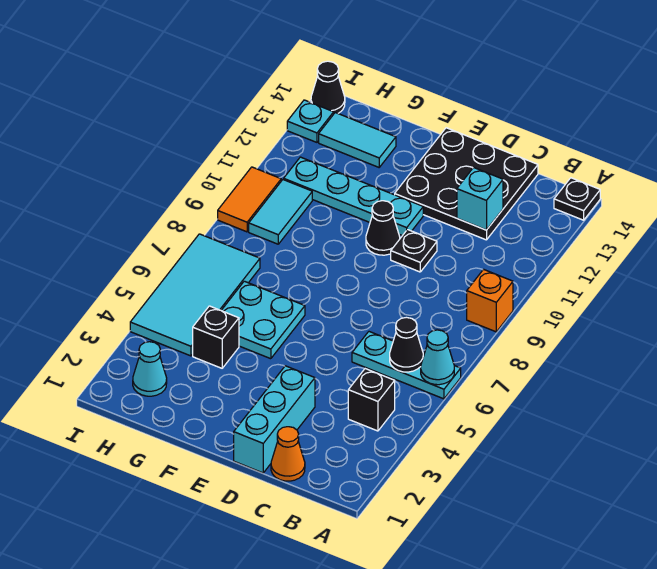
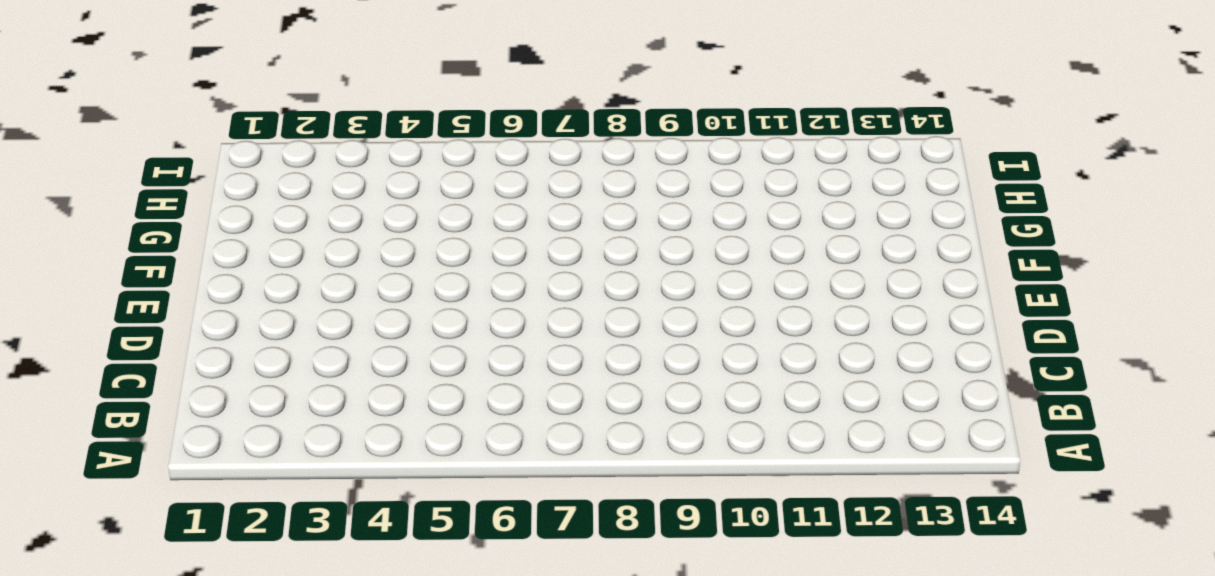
none -> cyan 1x3 plate [352,332,461,399]
none -> orange 1x1 brick [467,269,513,332]
none -> black 1x1 plate [554,178,600,220]

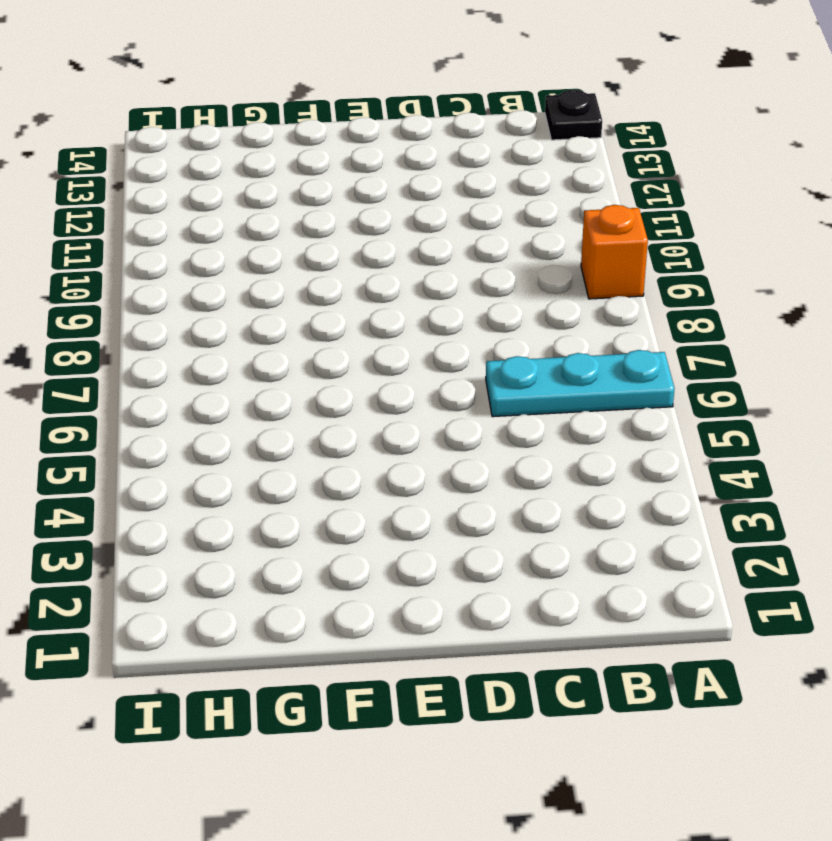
none -> black 1x1 brick [348,369,395,431]
none -> orange 1x1 cone [271,427,305,481]
none -> black 3x3 plate [395,128,538,240]

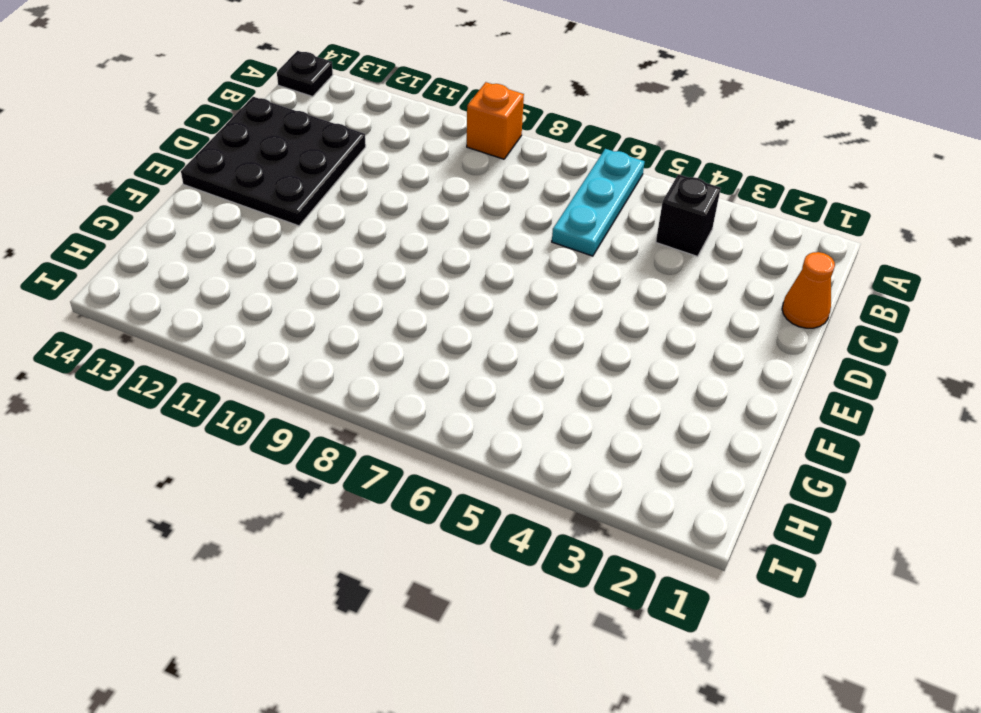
none -> cyan 1x3 brick [234,366,315,473]
none -> black 1x1 plate [391,230,437,272]
none -> black 1x1 cone [366,201,400,255]

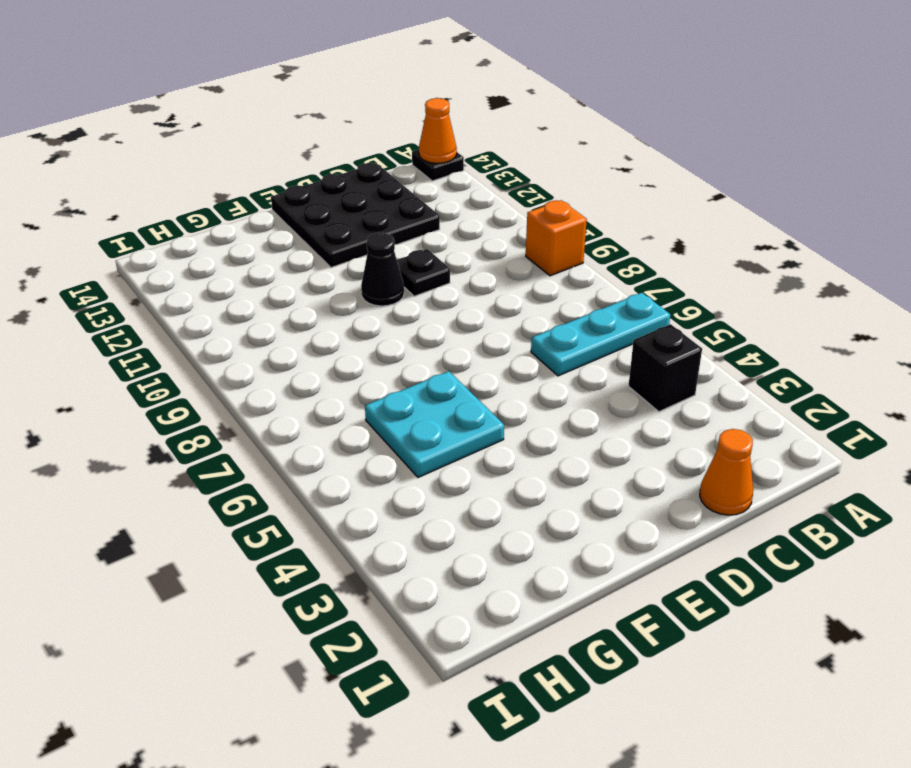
orange 1x1 cone [419,98,457,163] -> none
none -> cyan 1x3 brick [234,366,315,473]
none -> cyan 1x4 plate [284,157,423,236]
none -> black 1x1 brick [193,306,239,368]

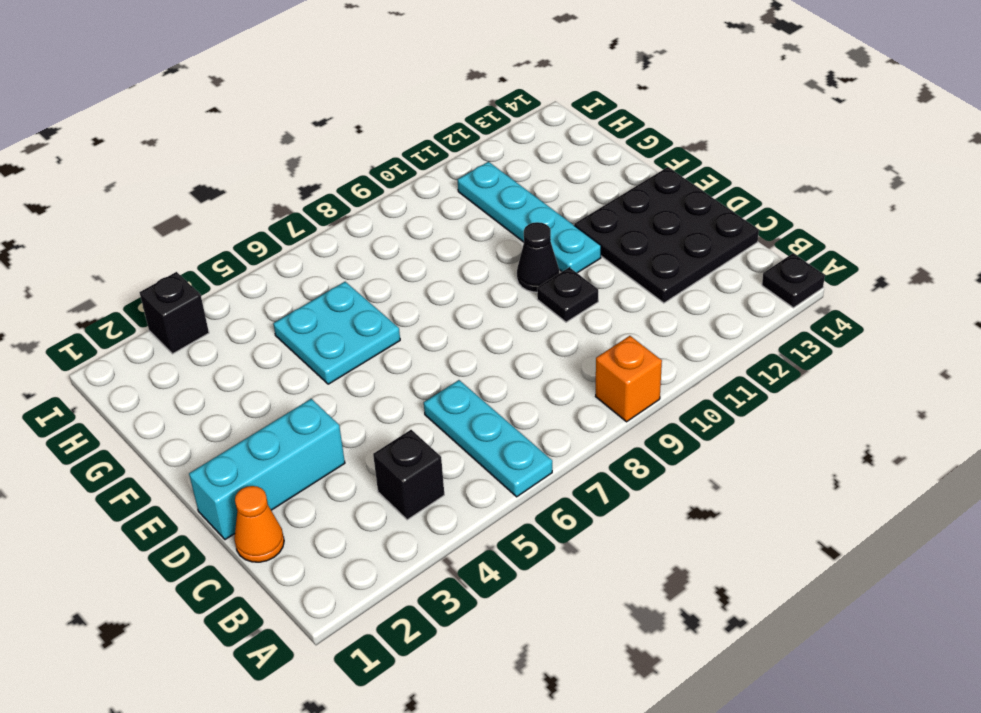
black 1x1 brick [140,272,209,354] -> black 1x1 brick moved to [193,306,239,368]
none -> cyan 1x2 tile [319,113,396,167]
none -> cyan 1x1 cone [133,342,167,396]
none -> cyan 2x4 tile [130,234,260,356]

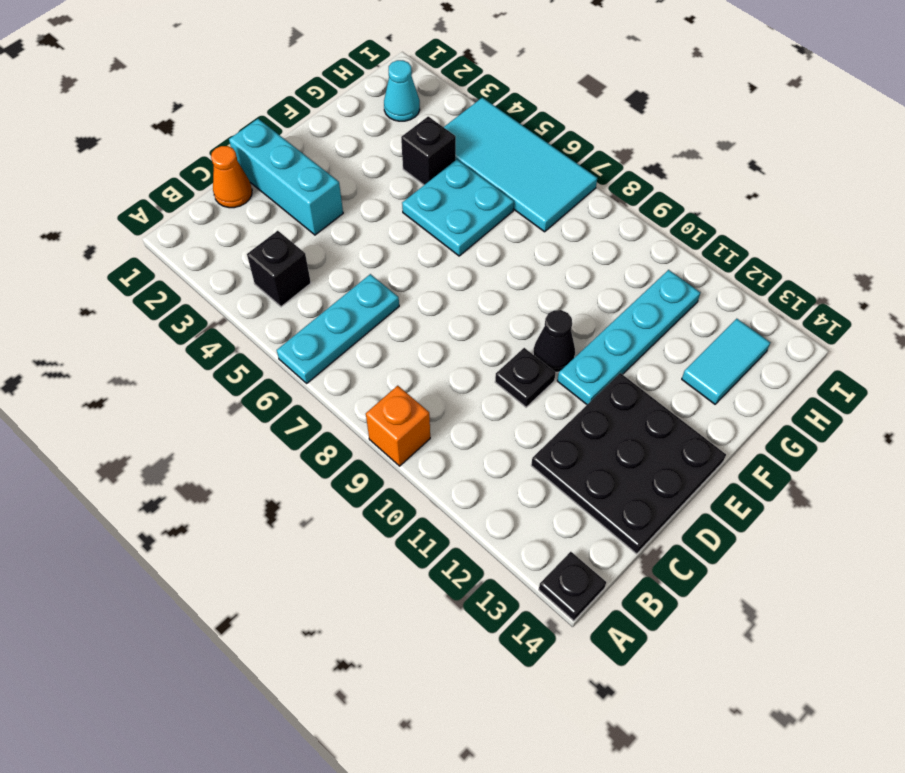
none -> cyan 1x2 tile [249,180,312,244]
none -> orange 1x2 tile [218,167,281,232]
none -> cyan 1x1 plate [287,100,334,142]

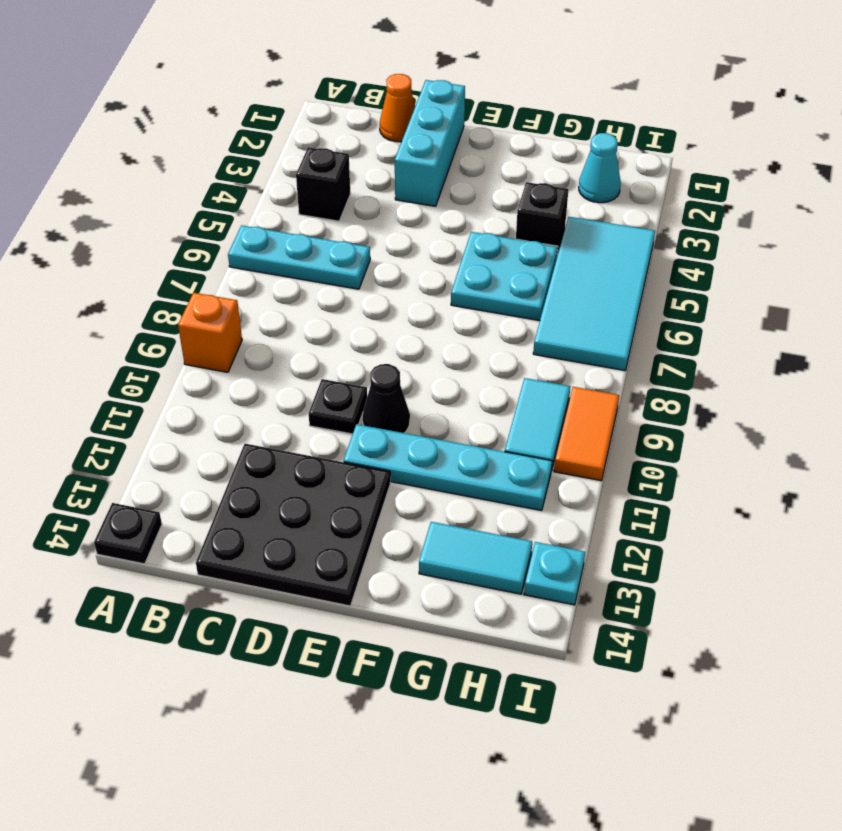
none -> black 1x1 cone [311,61,345,113]
none -> cyan 1x1 cone [421,330,454,385]
none -> black 1x1 cone [390,317,423,372]

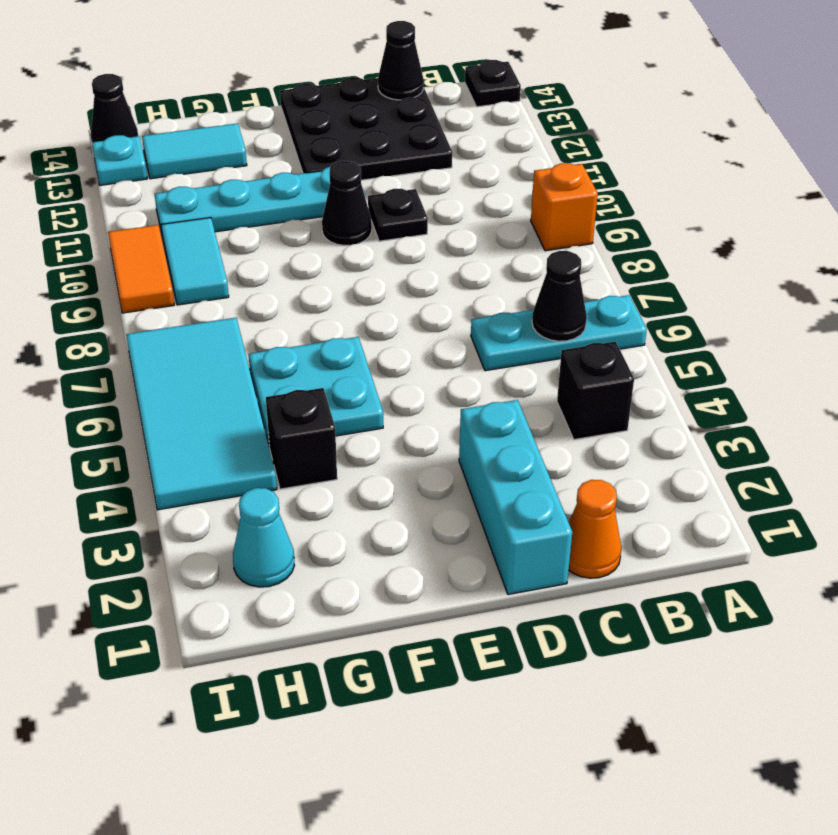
black 1x1 cone [378,21,424,100] -> none
none -> cyan 1x1 cone [421,330,454,385]
none -> cyan 1x1 brick [457,168,503,230]

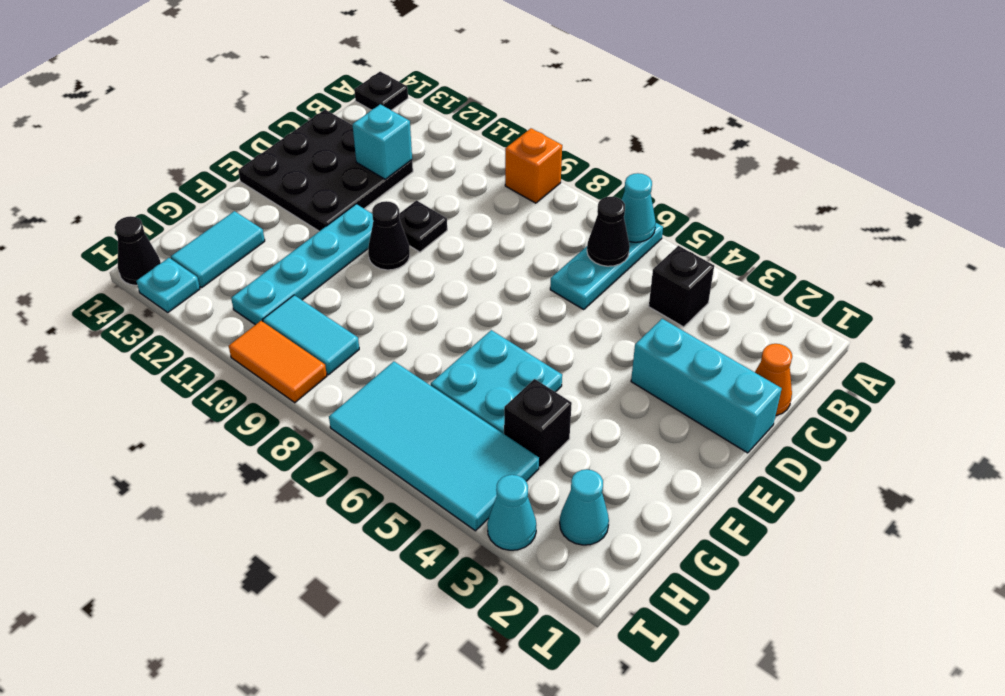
cyan 1x1 cone [487,475,536,550] -> none

